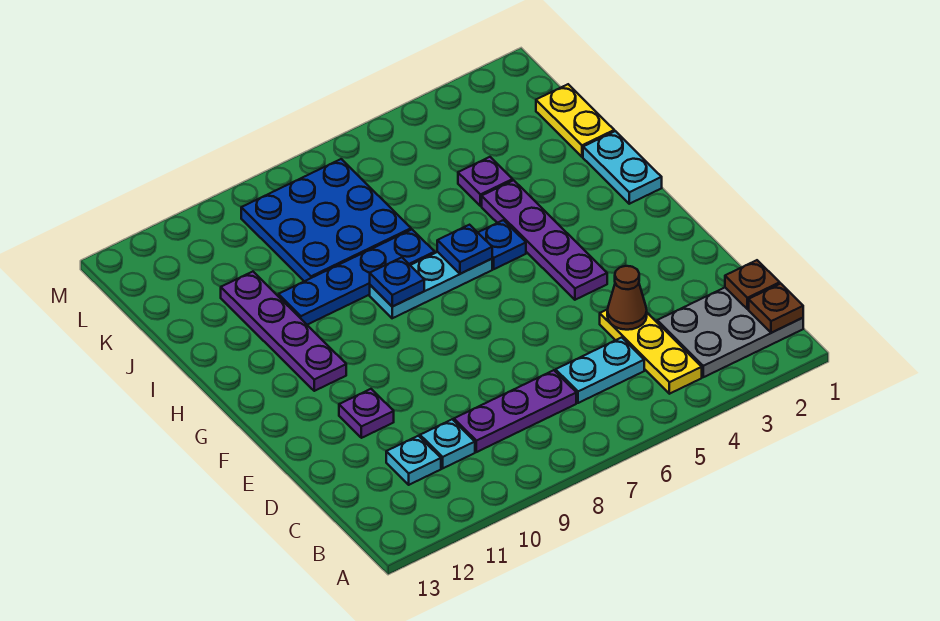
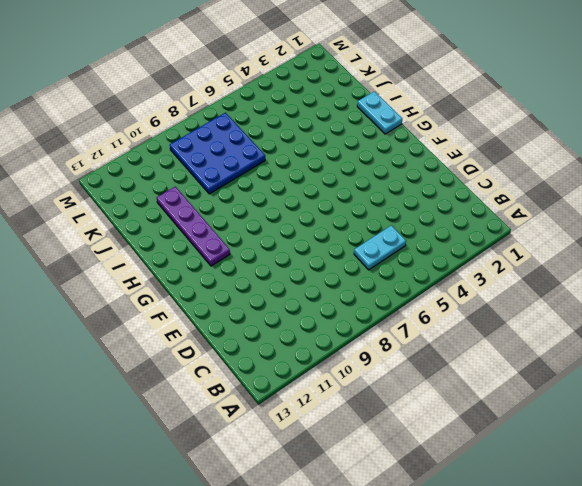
none -> grey 2x3 plate [657,288,803,377]
none -> yellow 1x3 plate [600,310,702,394]
none -> purple 1x3 plate [454,370,576,452]

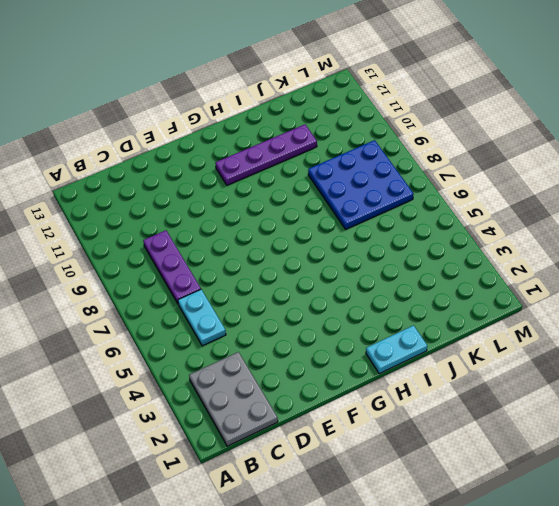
none -> yellow 1x3 plate [600,310,702,394]
none -> cyan 1x1 plate [420,419,475,468]
none -> cyan 1x1 plate [386,436,441,485]

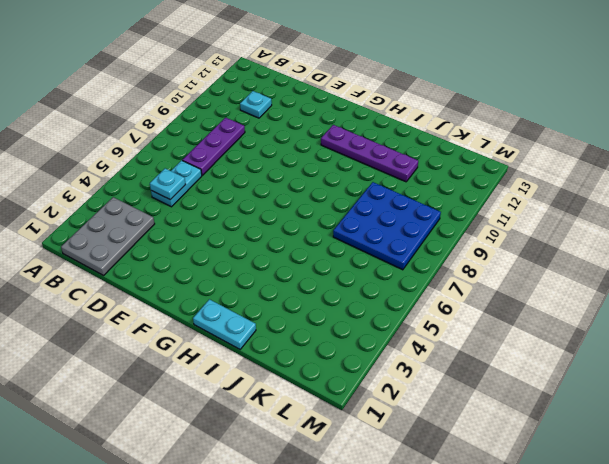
cyan 1x1 plate [150,168,186,200] -> cyan 1x1 plate moved to [420,419,475,468]
none -> yellow 1x3 plate [600,310,702,394]
none -> purple 1x1 plate [339,389,394,438]
none -> purple 1x4 plate [482,180,607,300]

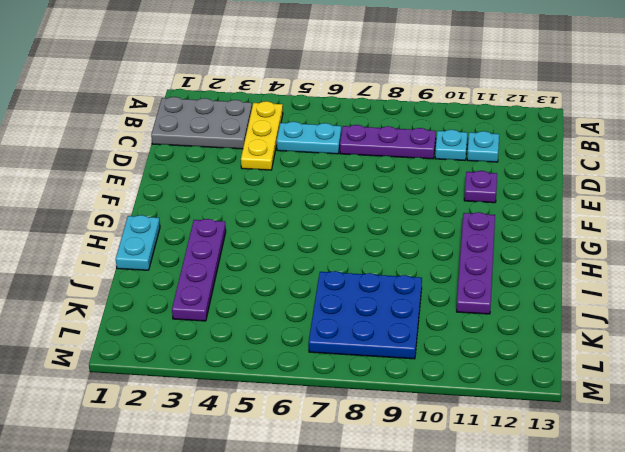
purple 1x4 plate [172,219,226,321] -> purple 1x4 plate moved to [482,180,607,300]
none -> blue 1x1 plate [478,220,526,269]
none -> cyan 1x3 plate [370,252,492,318]
none -> blue 1x4 plate [278,230,435,325]

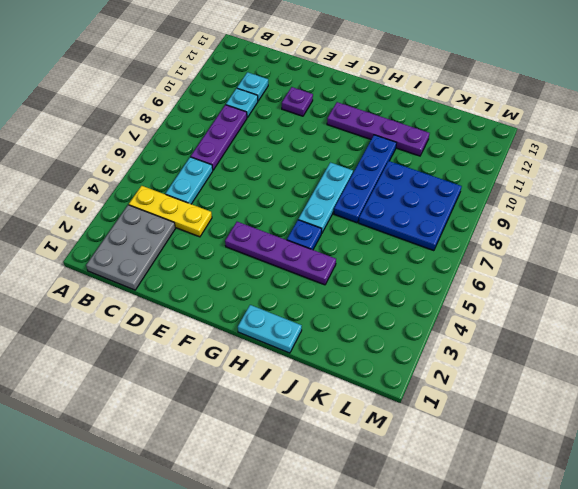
none -> yellow 1x2 plate [536,84,614,157]
none -> purple 1x1 plate [458,157,513,206]
none -> brown 1x1 plate [749,284,803,333]

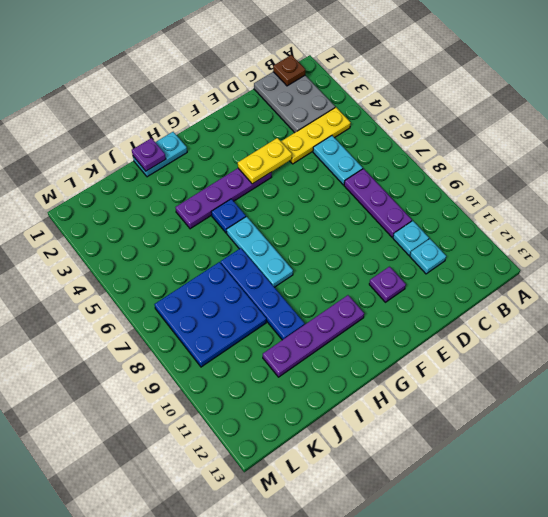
yellow 1x2 plate [238,138,292,184] -> yellow 1x2 plate moved to [536,84,614,157]
purple 1x1 plate [132,138,166,171] -> purple 1x1 plate moved to [458,157,513,206]
none -> brown 1x1 plate [725,260,780,309]
none -> brown 1x1 cone [607,266,647,330]
none -> blue 1x1 plate [437,225,492,274]

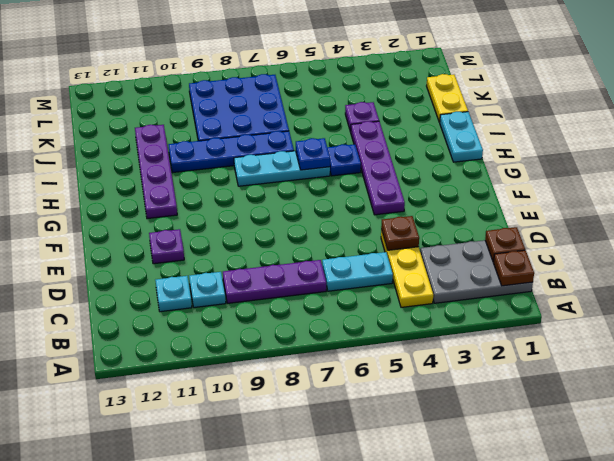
brown 1x1 plate [381,216,419,250] -> brown 1x1 cone [607,266,647,330]
none -> blue 1x1 plate [370,257,424,307]

